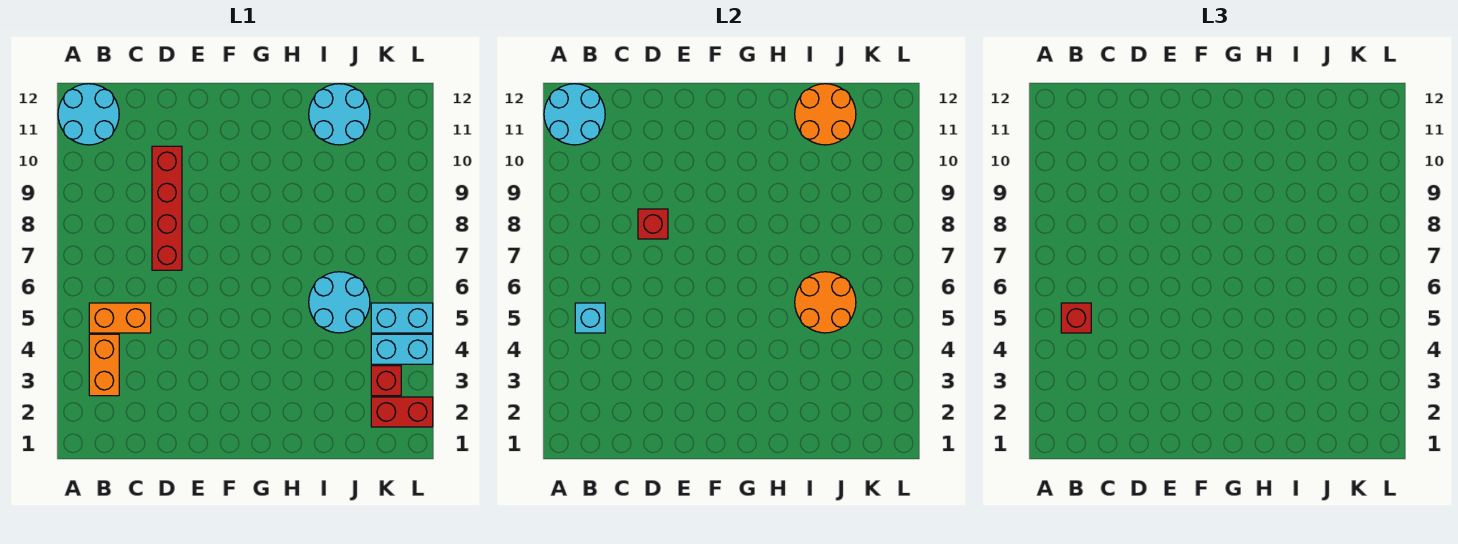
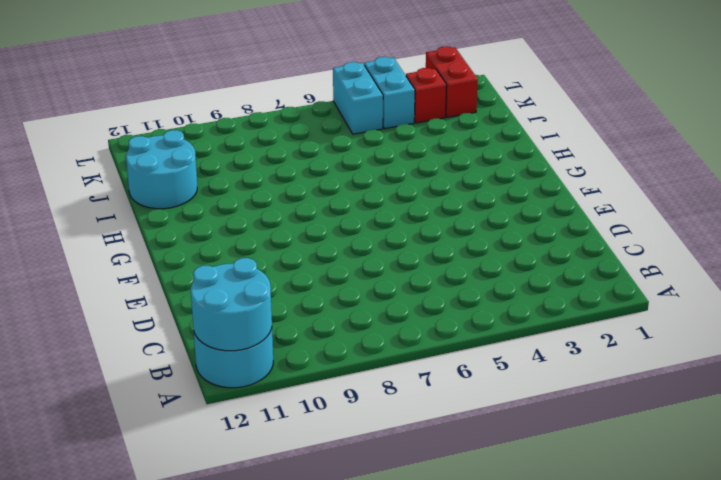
none -> orange 1x2 brick [89,334,119,396]
none -> orange 1x2 brick [89,303,151,333]
none -> red 1x4 brick [152,146,182,270]

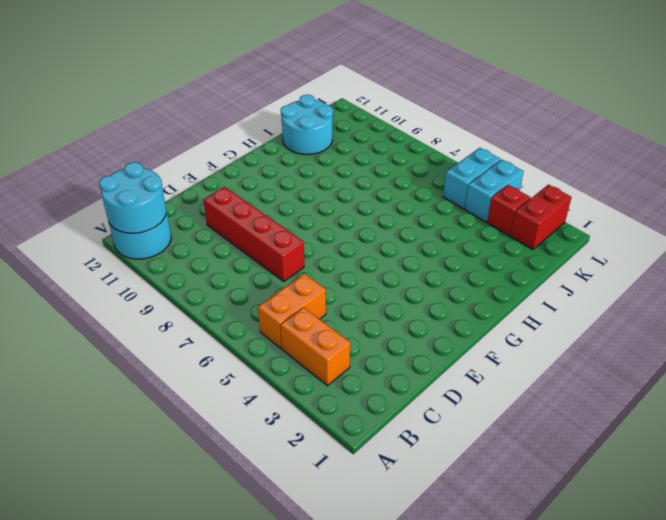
none -> cyan 2x2 round brick [309,272,370,333]
none -> cyan 1x1 brick [575,303,605,333]
none -> red 1x1 brick [638,209,668,239]

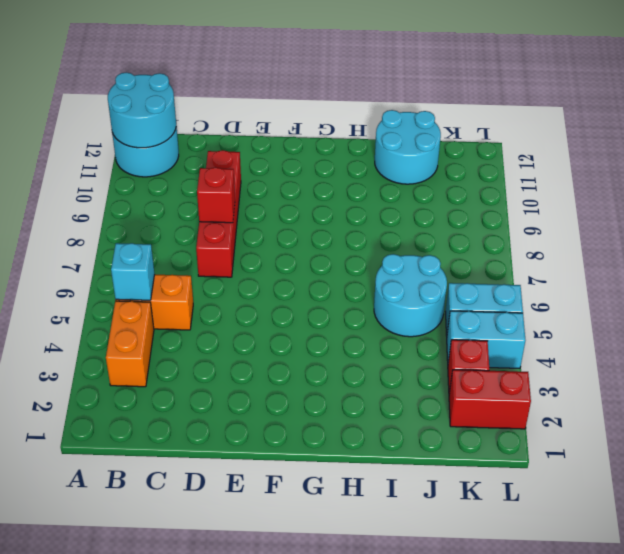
none -> orange 2x2 round brick [795,272,856,333]
none -> orange 2x2 round brick [795,84,856,145]
none -> red 1x1 brick [1061,303,1091,333]

